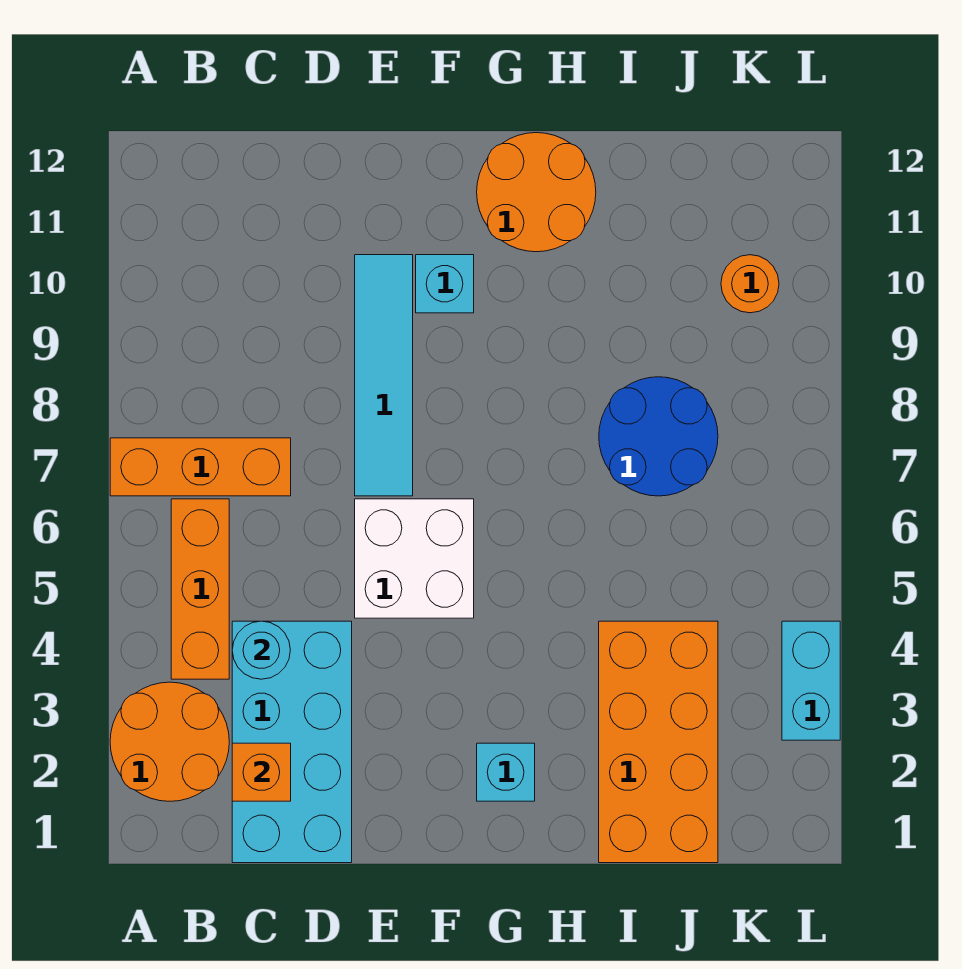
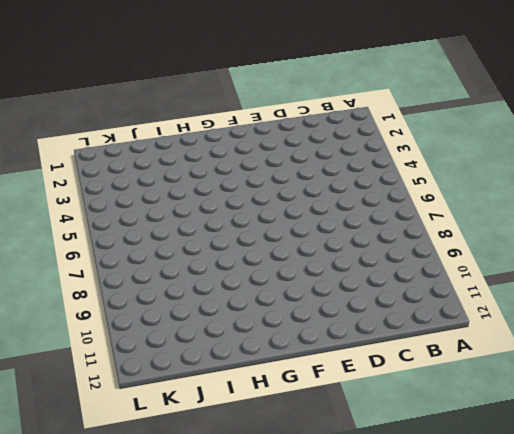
none -> orange 2x2 round brick [110,682,229,801]
none -> orange 1x3 brick [110,438,291,496]
none -> orange 1x3 brick [171,499,229,679]

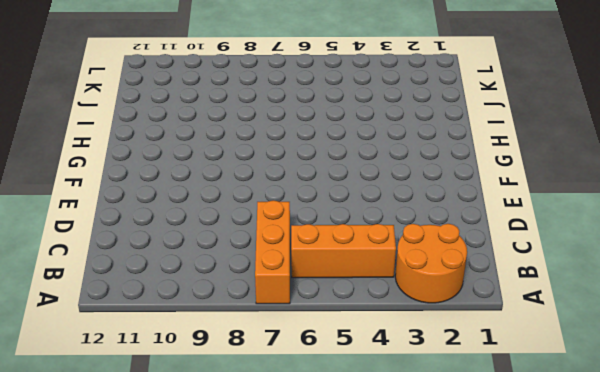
none -> cyan 2x4 brick [232,621,352,863]
none -> white 2x2 brick [355,499,474,618]
none -> cyan 1x4 tile [355,255,413,496]

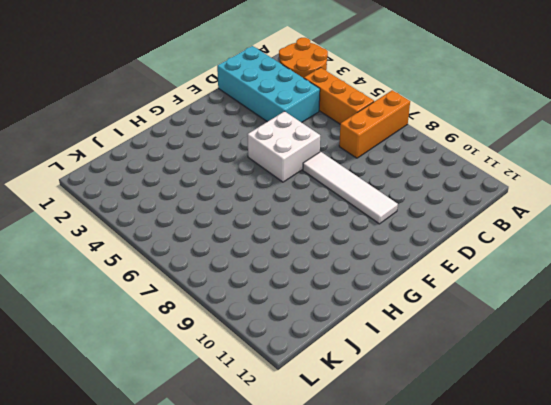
white 1x4 tile [303,152,398,224] -> cyan 1x4 tile [355,255,413,496]
none -> cyan 1x1 brick [416,255,474,313]
none -> cyan 1x1 brick [477,743,535,801]
none -> orange 2x2 round brick [477,133,596,252]

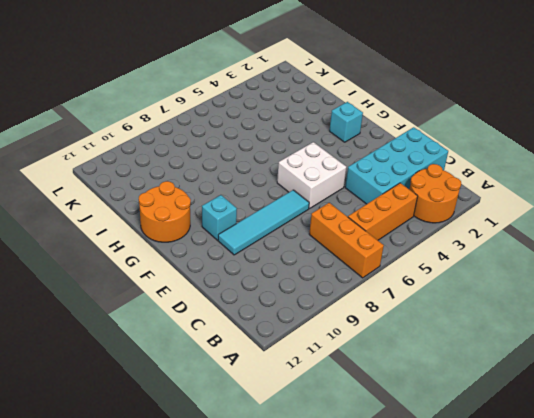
none -> orange 2x4 brick [599,621,718,863]
none -> blue 2x2 round brick [599,377,718,496]
none -> orange 1x1 round brick [721,255,779,313]

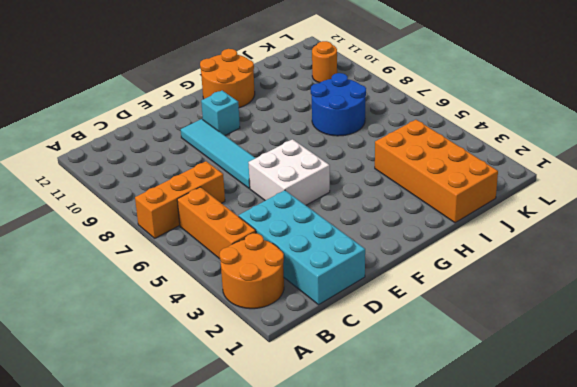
none -> cyan 1x1 brick [477,743,535,801]
none -> cyan 1x2 brick [782,621,840,740]
none -> orange 1x1 brick [232,743,291,801]

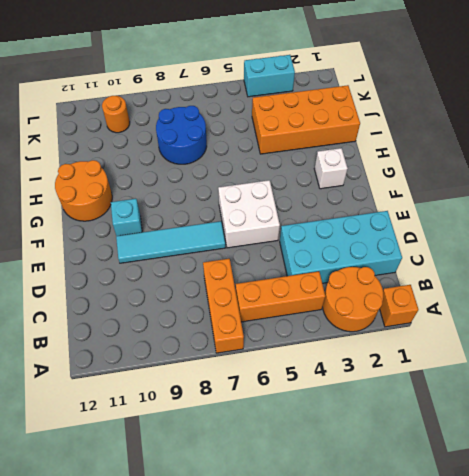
orange 1x1 brick [380,285,419,327] -> orange 1x1 brick moved to [232,743,291,801]
white 1x1 brick [314,148,348,189] -> cyan 1x1 brick [477,743,535,801]
none -> cyan 1x1 round brick [232,621,290,679]

